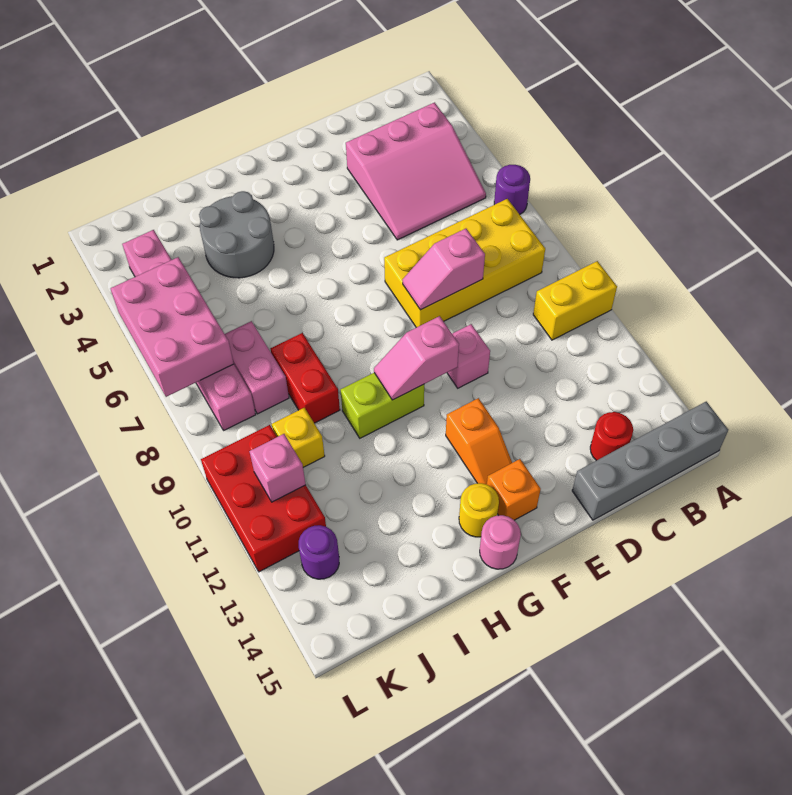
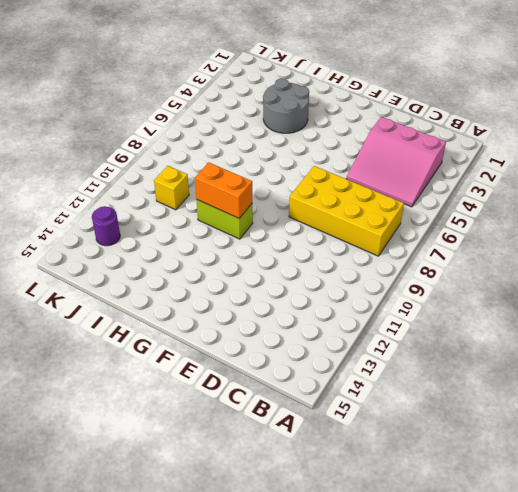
orange 1x2 brick [195,162,252,218] -> pink 1x2 slope [374,316,459,400]
none -> purple 1x1 round brick [494,165,530,214]
none -> yellow 1x2 brick [533,261,617,340]
none -> grey 1x4 brick [572,402,728,520]

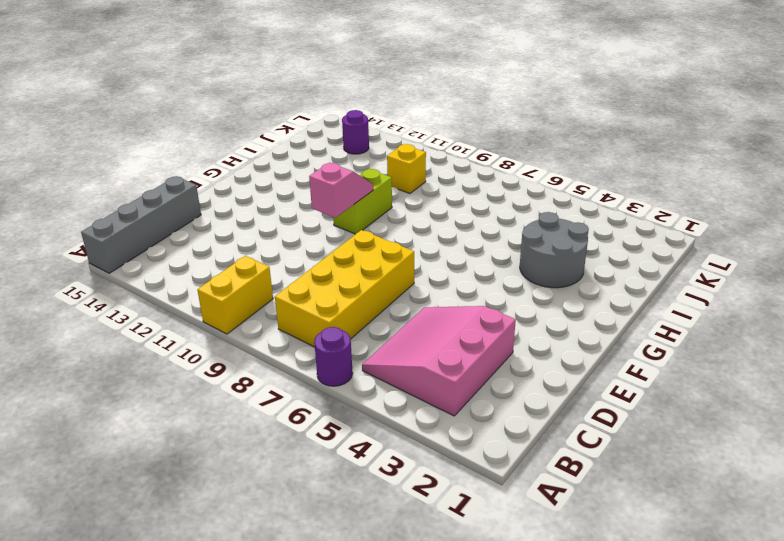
none -> red 1x1 round brick [590,412,633,461]
none -> pink 1x1 brick [447,324,490,388]
none -> orange 1x2 slope [446,398,512,484]

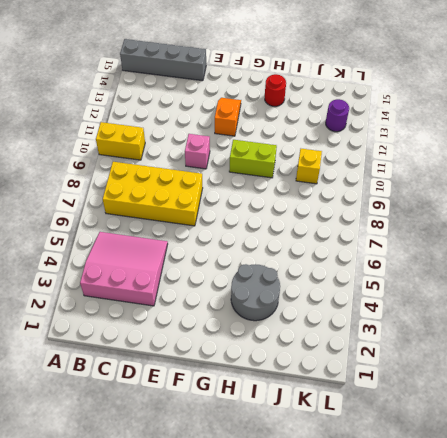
red 1x1 round brick [265,74,286,106] -> red 1x1 round brick moved to [590,412,633,461]
none -> purple 1x1 round brick [494,165,530,214]
none -> orange 1x1 brick [487,459,541,520]
none -> yellow 1x1 round brick [459,483,499,537]

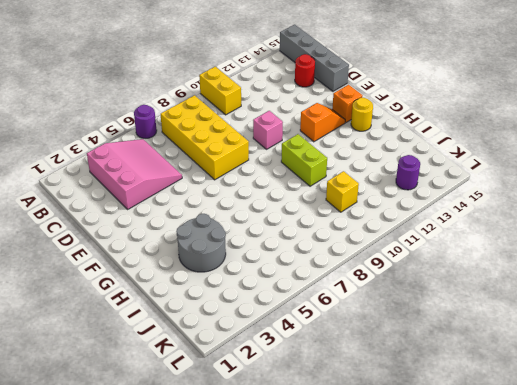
none -> pink 1x1 round brick [480,515,521,569]
none -> red 1x2 brick [270,333,340,423]
none -> pink 1x2 brick [225,321,289,414]

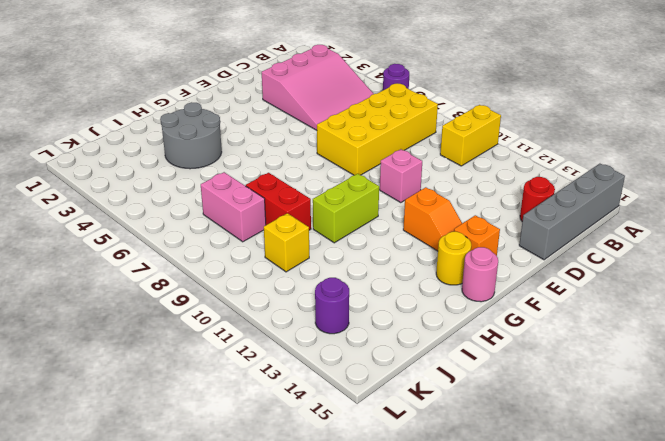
none -> pink 1x6 brick [122,230,256,430]
none -> red 2x3 brick [201,425,326,572]
none -> pink 1x2 slope [402,229,485,310]

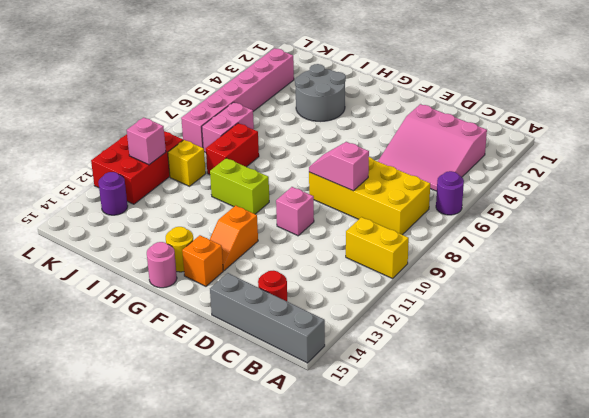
none -> pink 1x2 slope [374,316,459,400]
none -> pink 2x3 brick [110,257,234,397]

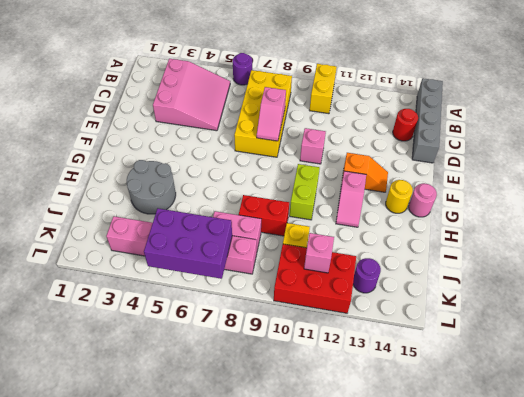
pink 1x2 slope [336,171,366,227] -> pink 1x2 slope moved to [374,316,459,400]
purple 2x3 brick [144,208,232,279] -> pink 2x3 brick [110,257,234,397]
none -> orange 1x1 brick [487,459,541,520]

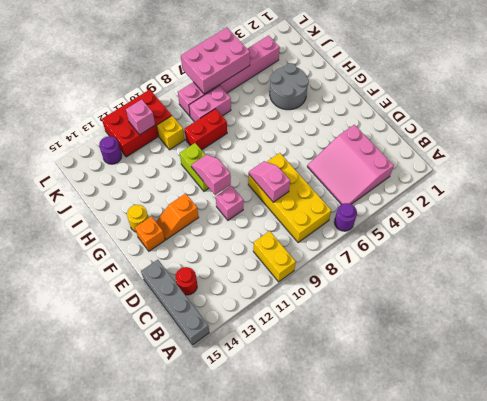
none -> pink 1x1 round brick [480,515,521,569]

